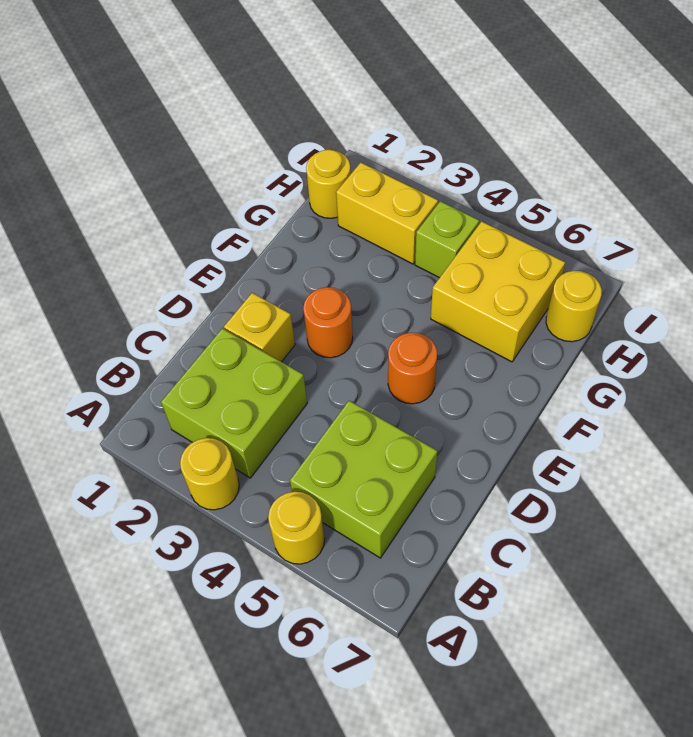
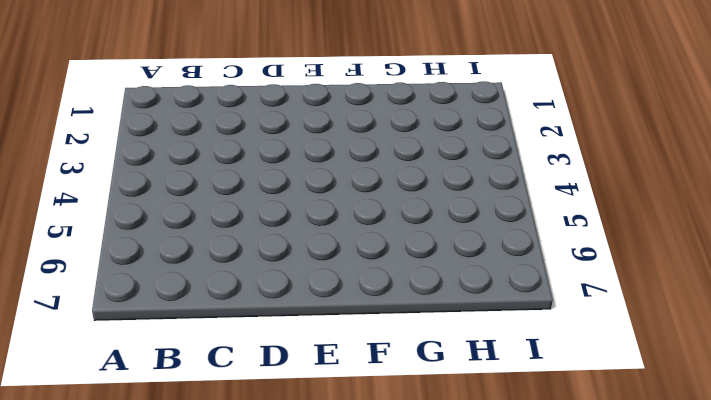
none -> yellow 1x1 round brick [180,438,239,510]
none -> yellow 1x1 round brick [268,492,325,564]
none -> lime 2x2 brick [161,328,307,478]

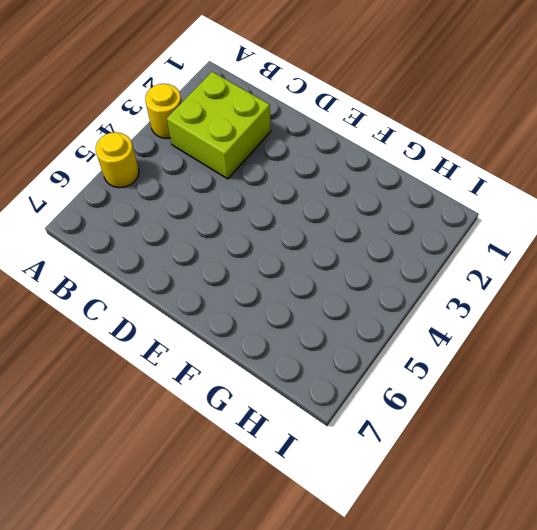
none -> lime 2x2 brick [290,401,437,558]
none -> yellow 1x1 brick [224,293,295,362]
none -> orange 1x1 round brick [303,287,353,358]

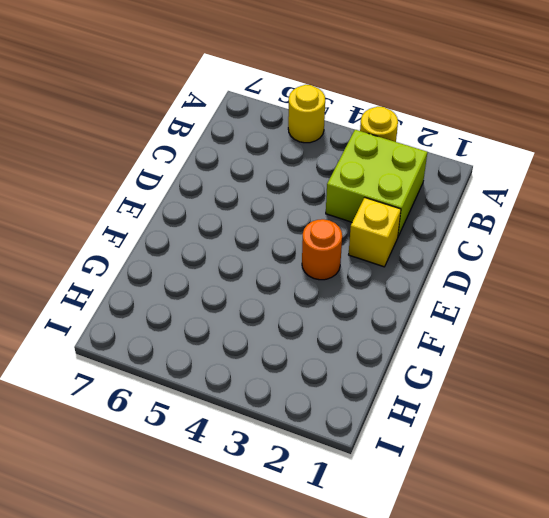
none -> lime 2x2 brick [290,401,437,558]
none -> orange 1x1 round brick [388,333,437,404]
none -> yellow 2x2 brick [431,221,565,362]

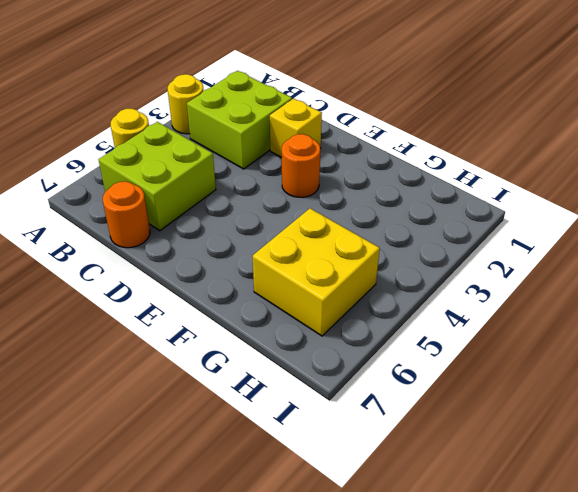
orange 1x1 round brick [103,181,150,248] -> orange 1x1 round brick moved to [388,333,437,404]
none -> yellow 1x1 round brick [306,150,351,218]
none -> yellow 1x2 brick [336,163,438,264]
none -> lime 1x1 brick [415,201,479,278]

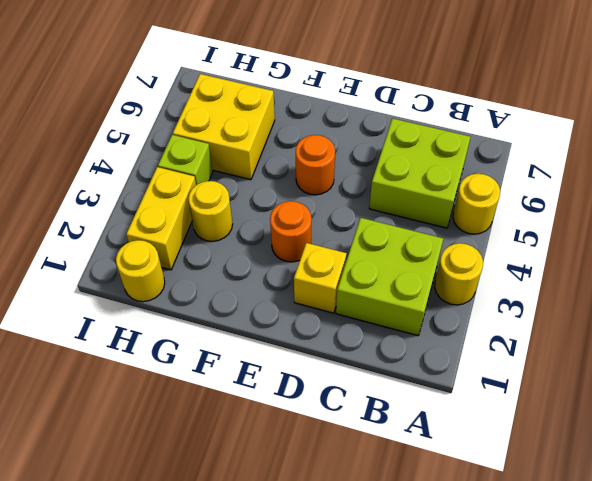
yellow 1x1 round brick [188,181,233,241] -> yellow 1x1 round brick moved to [546,271,602,342]

